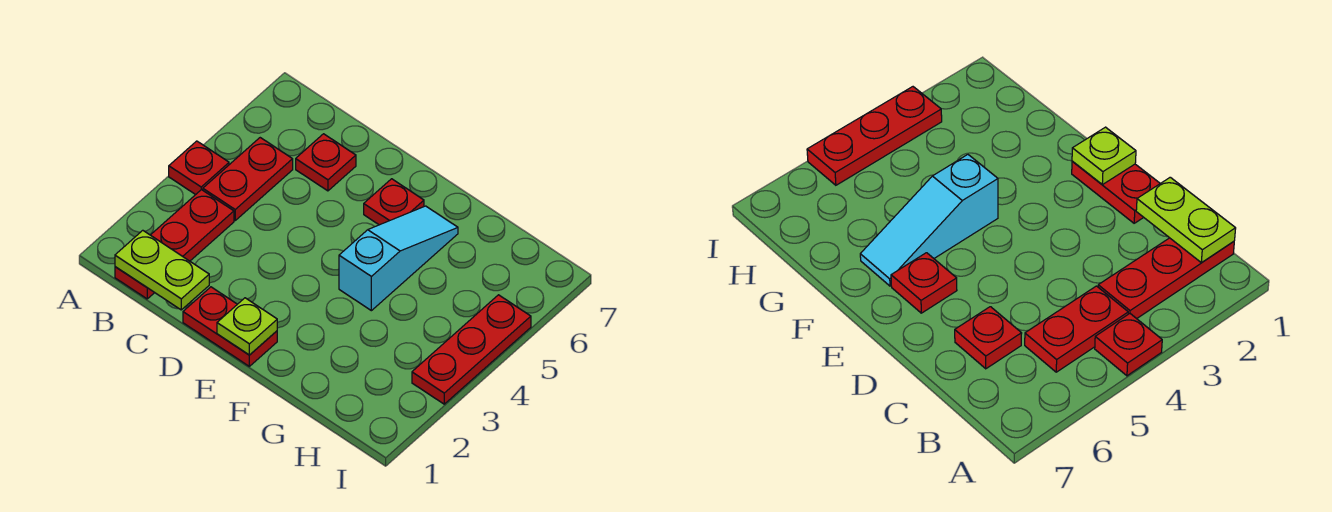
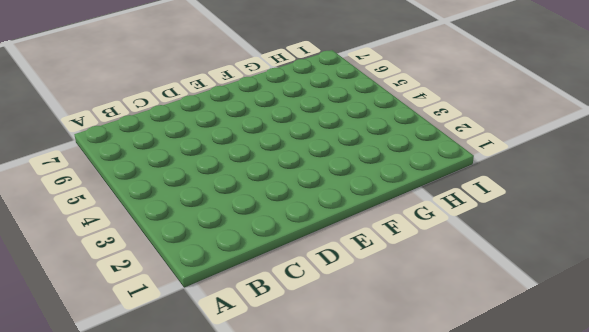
none -> red 1x1 plate [169,141,229,195]
none -> red 1x3 plate [115,190,234,299]

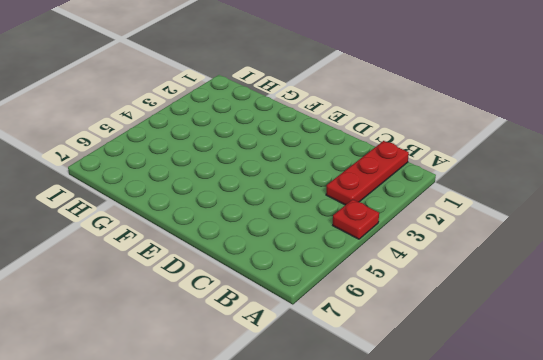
none -> red 1x2 plate [203,138,293,220]
none -> red 1x1 plate [296,134,356,191]

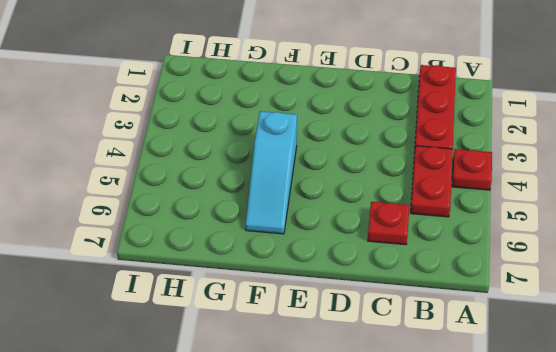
none -> red 1x2 plate [183,287,277,366]
none -> red 1x1 plate [364,179,424,225]

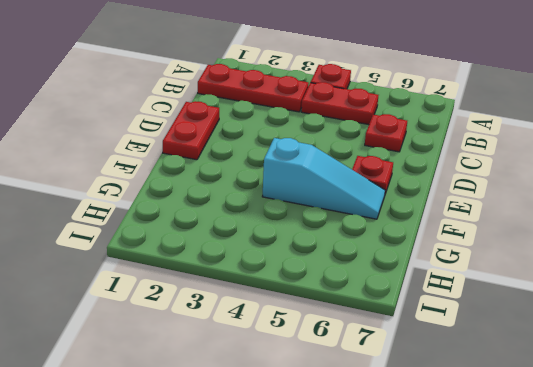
none -> red 1x3 plate [412,295,531,404]
none -> lime 1x2 plate [115,230,209,310]

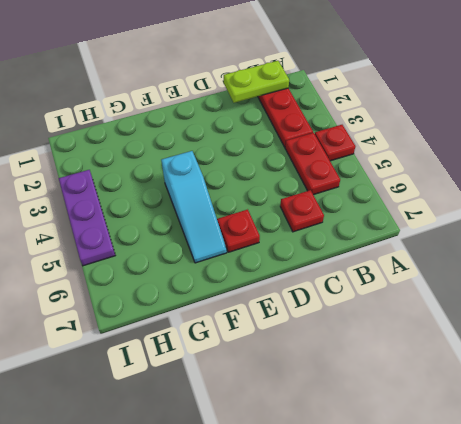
purple 1x3 plate [59,170,115,266] -> red 1x3 plate [412,295,531,404]
none -> red 1x2 plate [183,287,277,366]
none -> lime 1x1 plate [217,298,277,355]

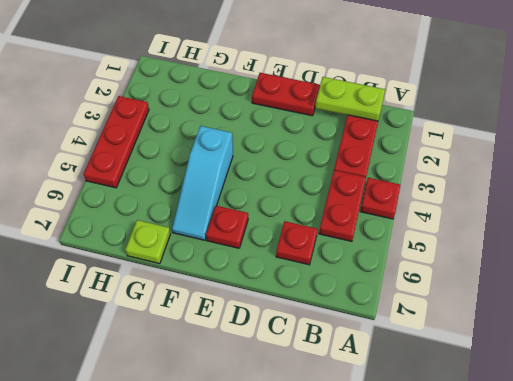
lime 1x1 plate [125,220,171,264] -> lime 1x1 plate moved to [217,298,277,355]

